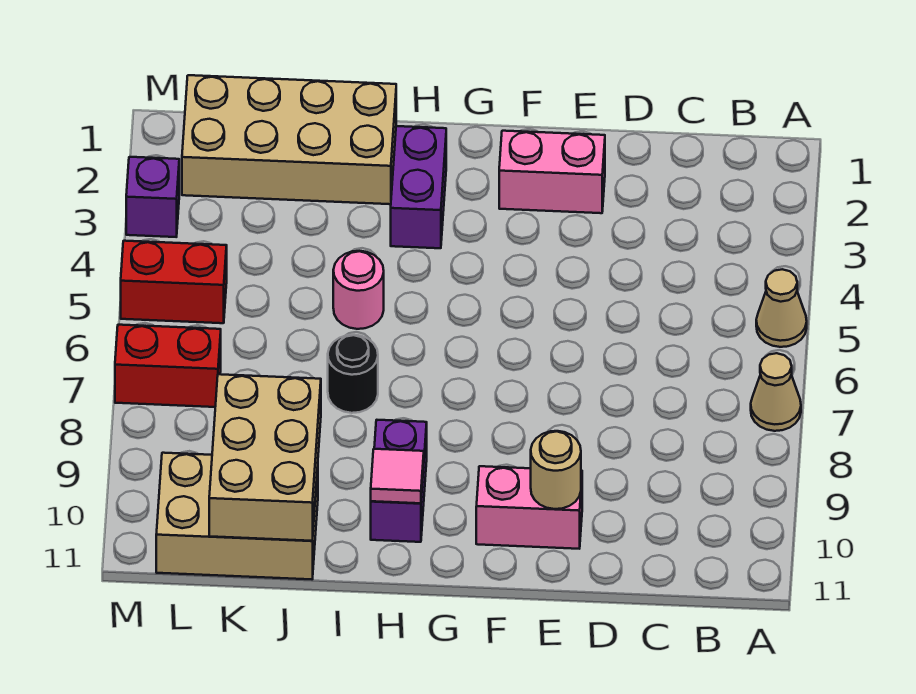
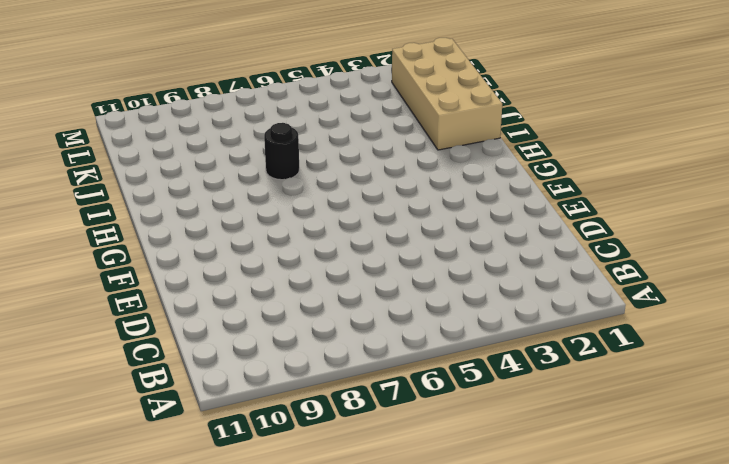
none -> tan 1x1 cone [756,269,807,347]
none -> tan 1x1 cone [751,353,801,431]
none -> pink 1x2 brick [499,131,605,213]

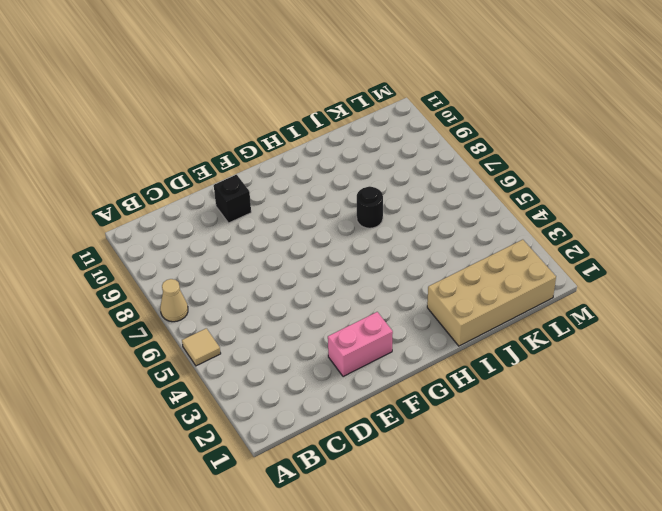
tan 1x1 tile [182,328,221,366] -> tan 1x1 cone [756,269,807,347]
black 1x1 brick [214,175,251,223] -> pink 1x2 brick [476,466,582,549]
none -> purple 1x2 brick [391,126,446,248]
none -> purple 1x2 brick [371,420,427,542]
none -> pink 1x1 round brick [333,251,384,329]

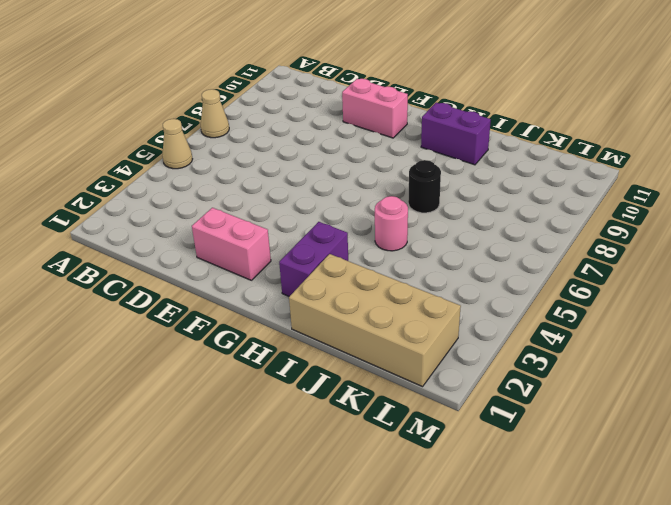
purple 1x2 brick [421,103,491,165] -> purple 1x2 brick turned to [371,420,427,542]
none -> tan 2x3 brick [156,453,318,579]
none -> red 1x2 brick [121,241,227,323]
none -> red 1x2 brick [115,325,221,407]

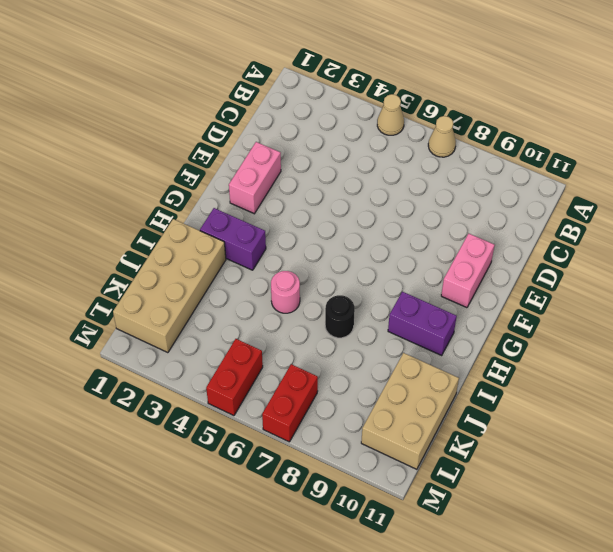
none -> purple 1x1 brick [126,157,179,237]
none -> tan 1x1 round brick [531,431,581,509]
none -> pink 1x1 tile [371,449,424,503]

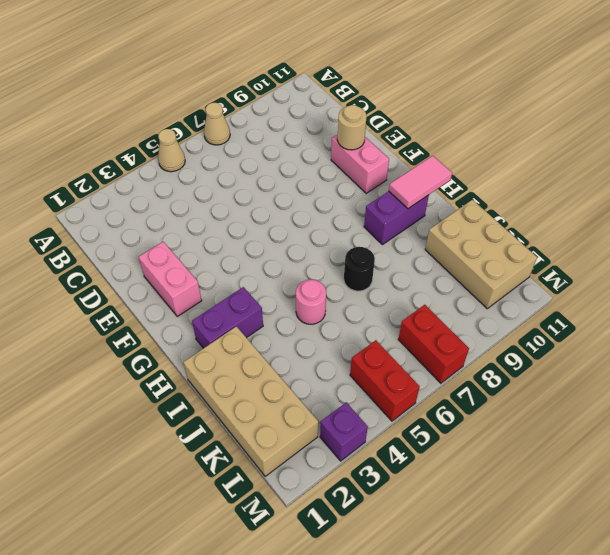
pink 1x2 tile [389,156,452,209] -> pink 1x1 tile [371,449,424,503]
none -> tan 2x3 brick [209,374,321,541]

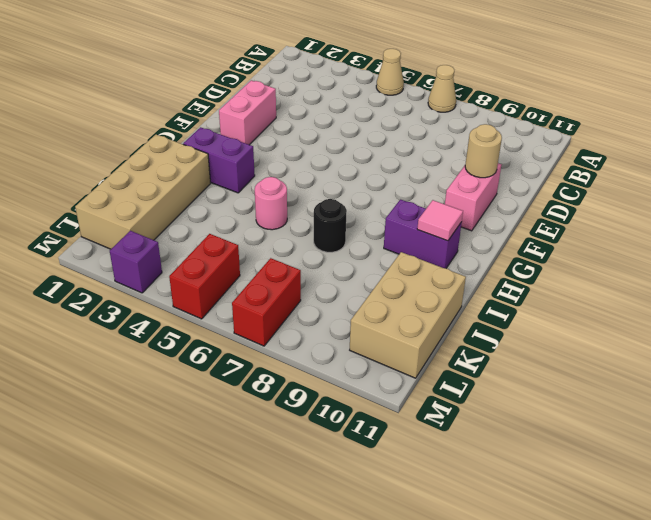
none -> tan 2x3 brick [209,374,321,541]

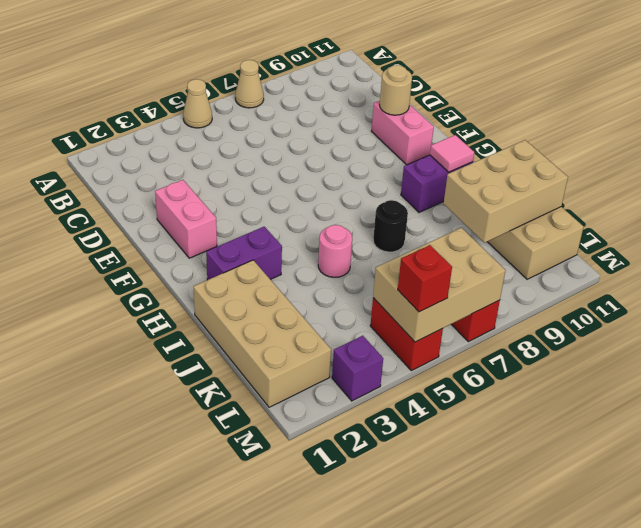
tan 2x3 brick [373,228,506,342] -> none
red 1x1 brick [398,245,452,312] -> none

